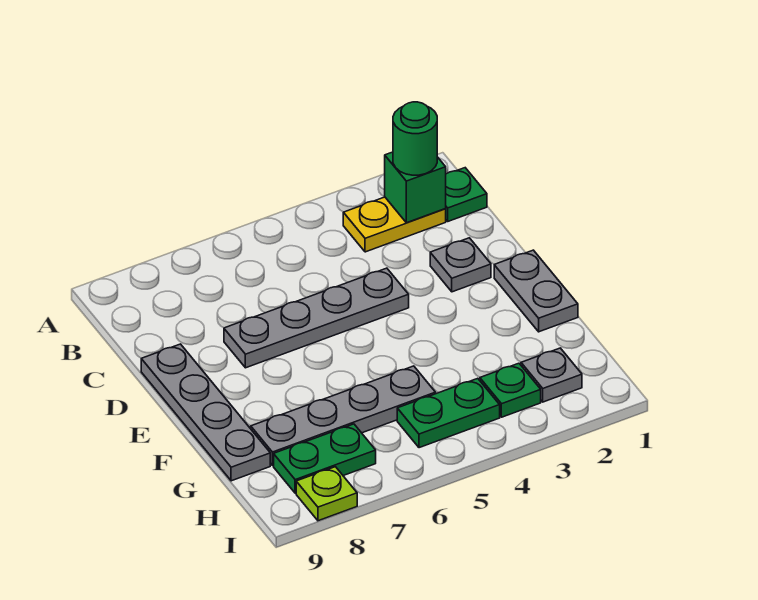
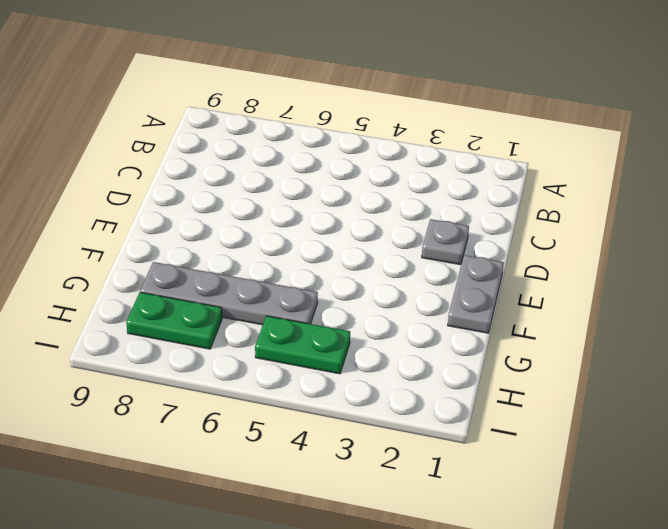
none -> green 1x1 plate [446,168,487,221]
none -> yellow 1x2 plate [343,197,446,252]
none -> grey 1x4 plate [224,268,409,368]

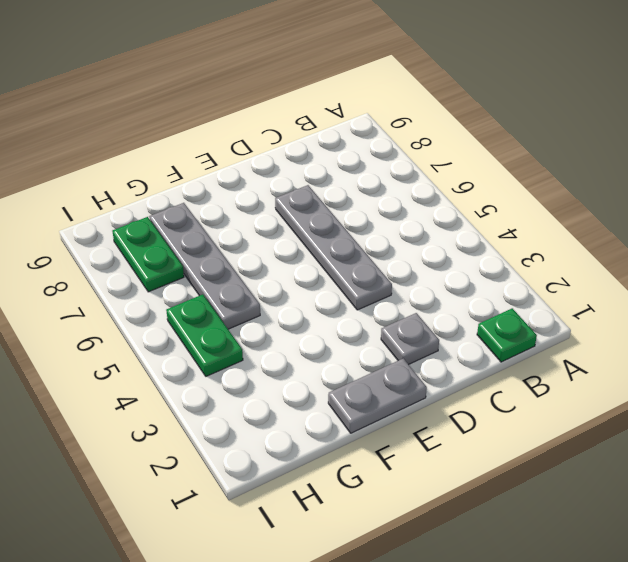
none -> yellow 1x2 plate [343,197,446,252]
none -> grey 1x4 plate [141,344,270,481]
none -> grey 1x1 plate [521,348,582,402]

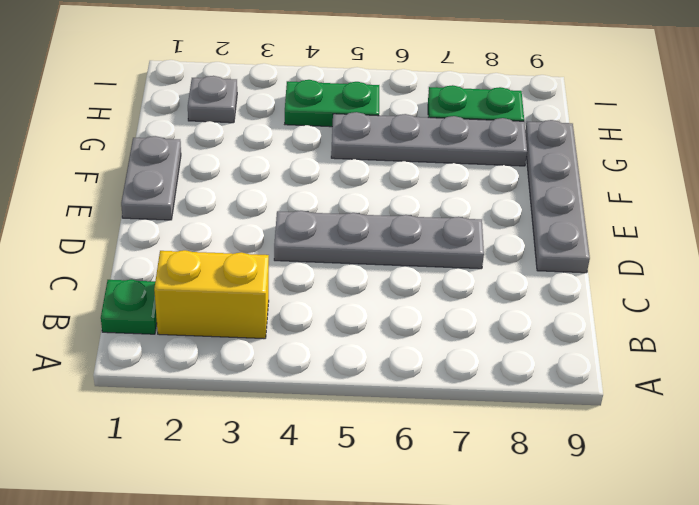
yellow 1x2 brick [154,250,269,339] -> yellow 1x2 plate [343,197,446,252]
none -> grey 1x1 plate [430,238,491,292]
none -> green 1x1 plate [480,363,541,417]
none -> lime 1x1 plate [296,467,357,521]

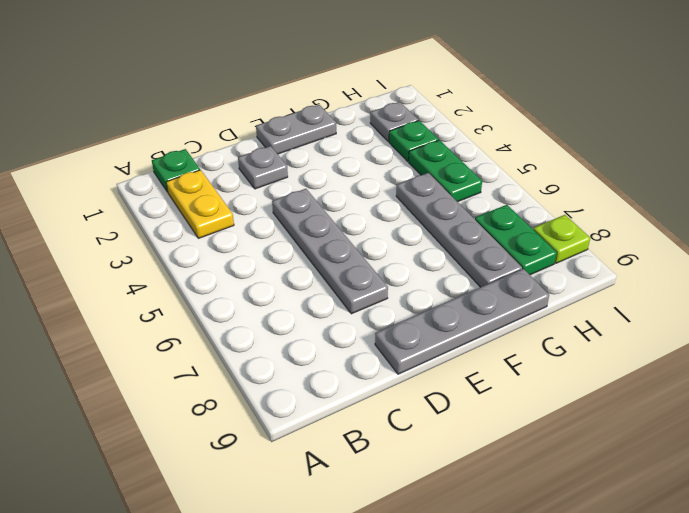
none -> green 1x1 brick [385,152,446,223]
none -> green 1x1 round brick [393,102,437,175]

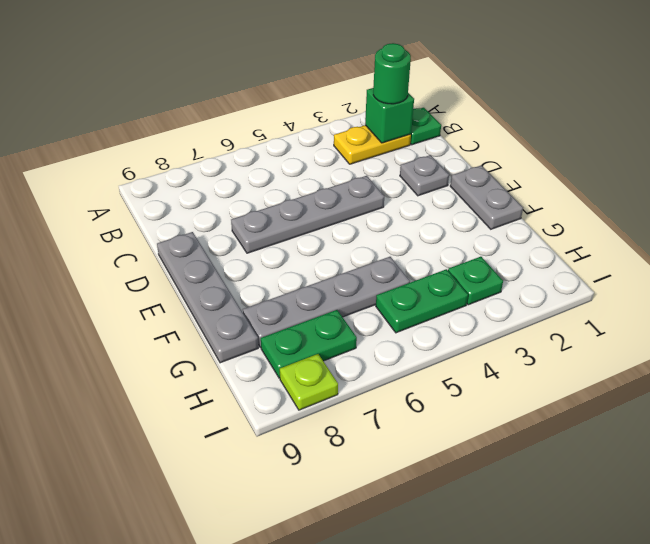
none -> grey 1x1 plate [521,348,582,402]

